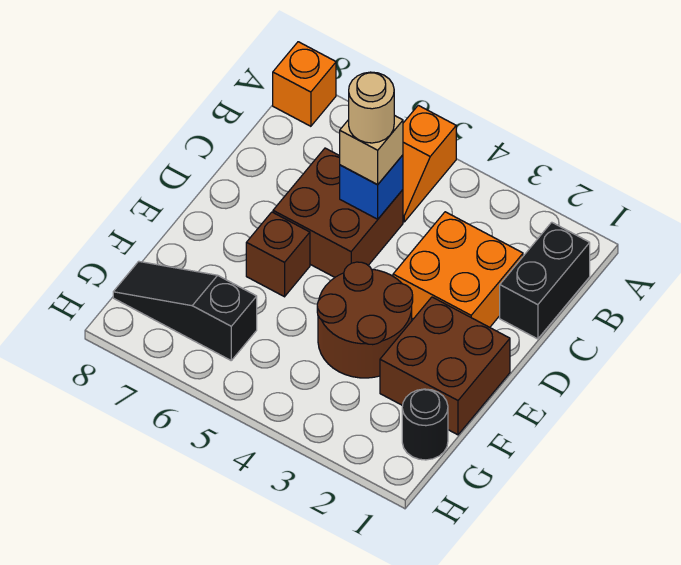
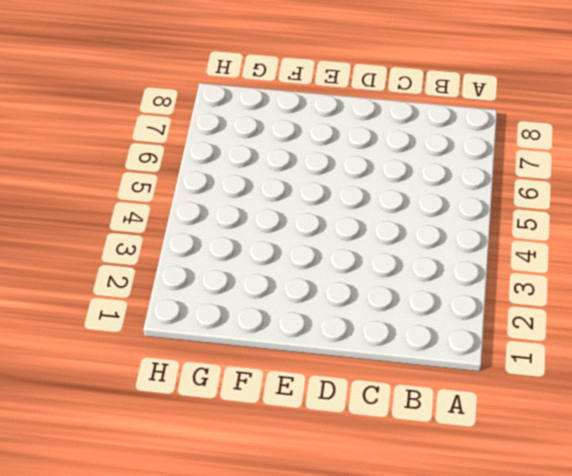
none -> orange 1x2 slope [403,105,456,222]
none -> orange 1x1 brick [273,42,336,126]
none -> black 1x2 brick [500,222,590,339]

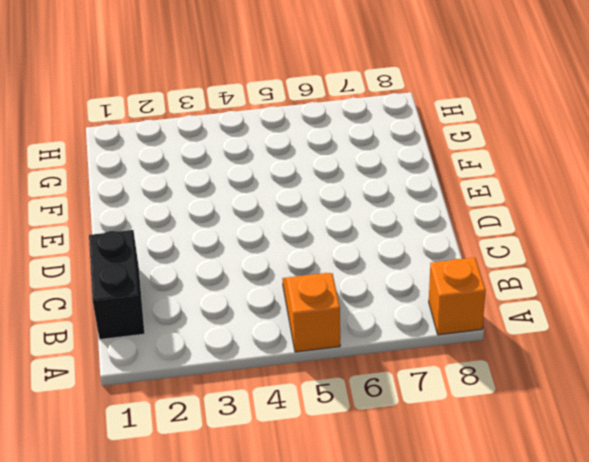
none -> orange 2x2 brick [393,212,523,327]
none -> brown 2x2 brick [273,148,403,277]
none -> brown 2x2 brick [380,297,510,435]

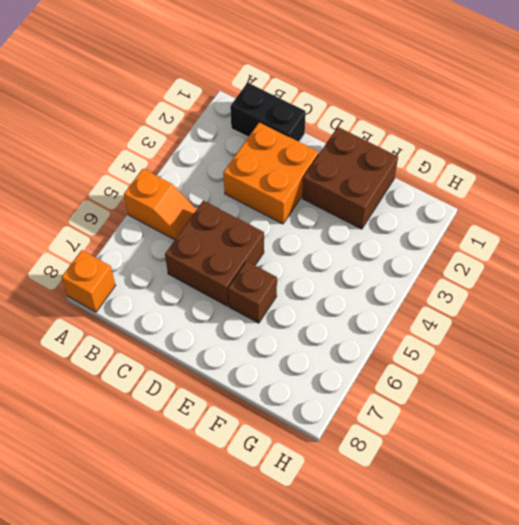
none -> brown 2x2 round brick [317,262,413,378]
none -> black 1x1 round brick [402,389,448,460]
none -> black 1x3 slope [113,261,257,360]

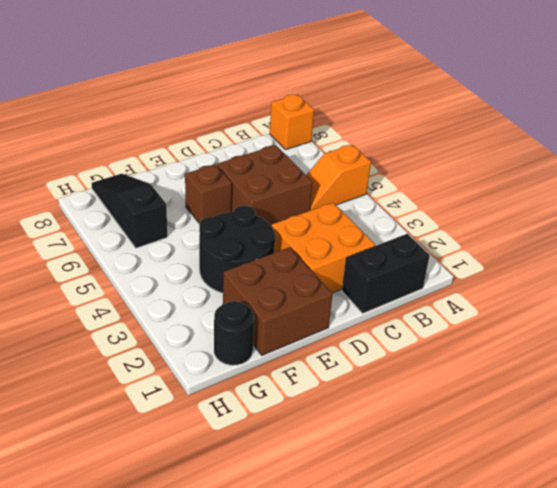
black 2x2 round brick [199,206,276,293] -> brown 2x2 round brick [317,262,413,378]
none -> blue 1x1 brick [340,155,403,219]
none -> tan 1x1 brick [340,115,403,185]
none -> tan 1x1 round brick [349,72,394,143]

